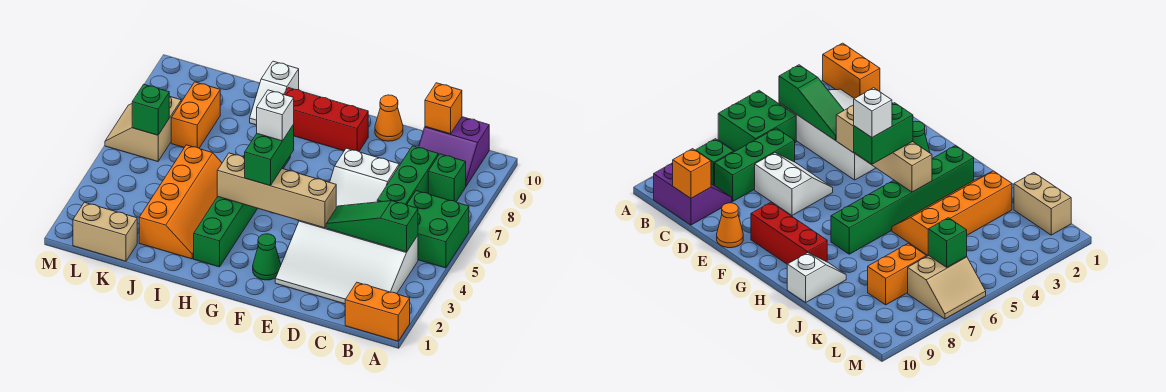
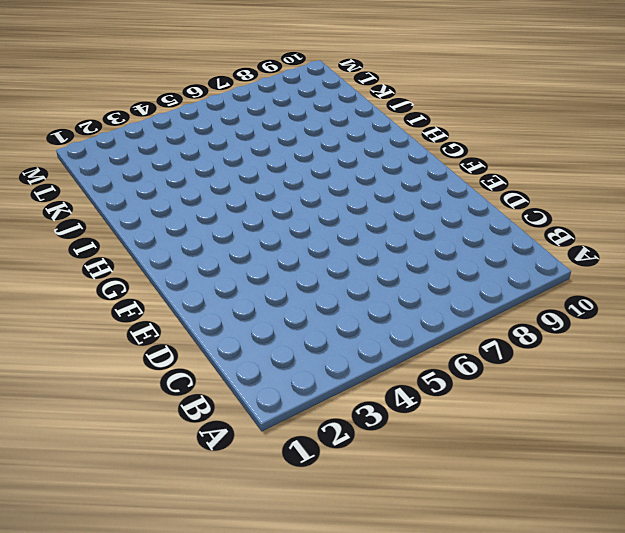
none -> orange 1x2 brick [345,283,410,341]
none -> green 2x2 brick [407,191,469,268]
none -> white 3x4 slope [275,221,418,304]

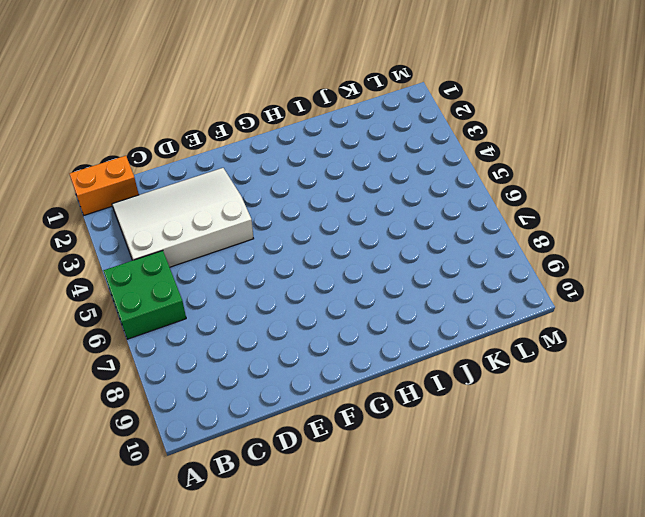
none -> green 1x1 brick [428,154,466,202]
none -> purple 2x2 slope [419,117,489,186]
none -> green 1x3 brick [377,146,438,205]

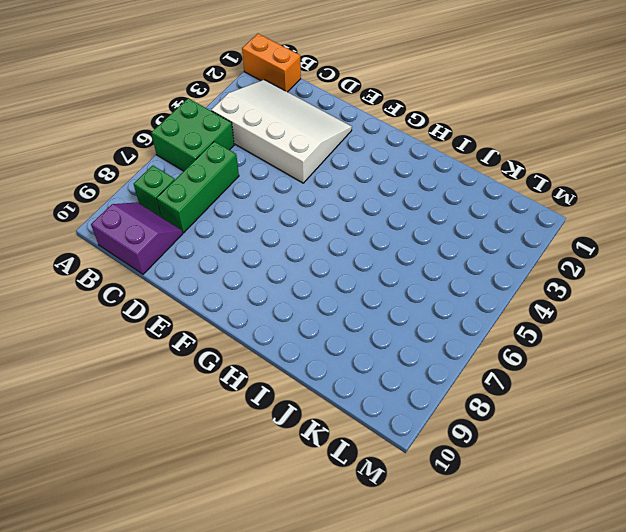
none -> white 2x2 slope [330,148,399,208]
none -> orange 1x1 cone [375,95,403,141]
none -> green 1x1 cone [253,234,281,280]

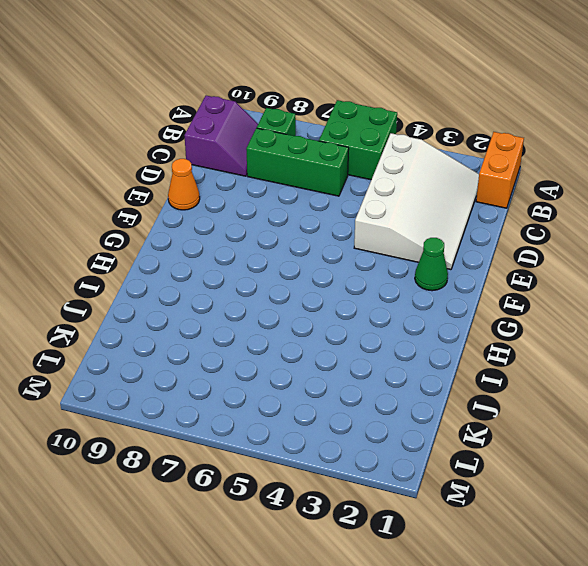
none -> white 2x2 slope [330,148,399,208]
none -> red 1x3 brick [284,88,368,151]
none -> green 1x6 brick [194,155,290,267]

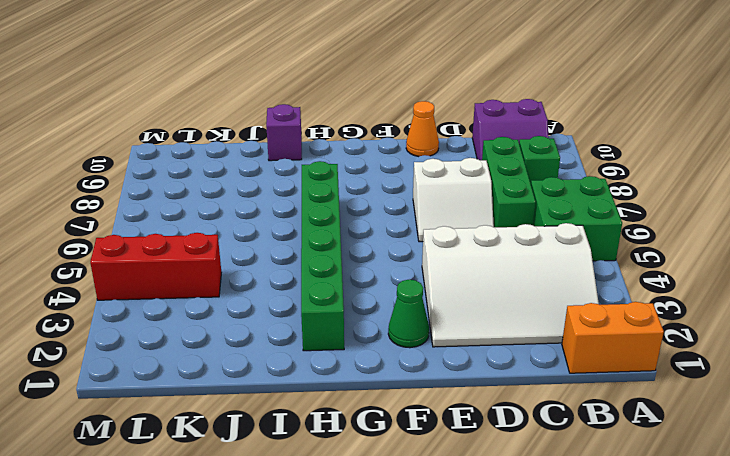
purple 1x1 brick [266,104,302,161] -> white 1x2 slope [250,61,299,125]
red 1x3 brick [90,233,221,300] -> red 1x3 brick moved to [284,88,368,151]
none -> orange 2x4 slope [139,145,222,259]
none -> tan 1x2 brick [73,202,137,261]
none -> orange 1x2 brick [171,82,220,148]

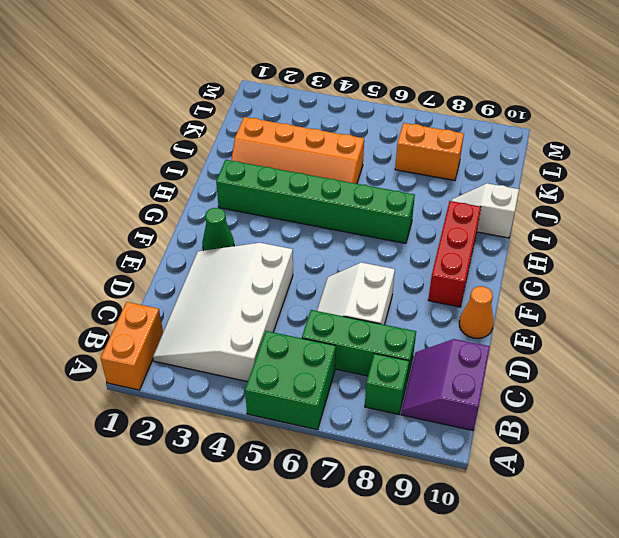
none -> tan 1x2 brick [73,202,137,261]
none -> tan 2x2 slope [105,96,181,162]
none -> green 1x3 slope [326,201,418,252]

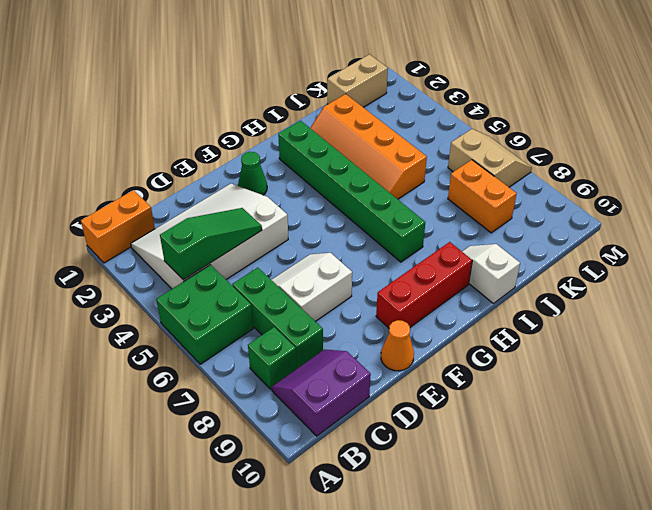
none -> orange 1x1 brick [425,83,462,134]
none -> tan 1x4 brick [217,153,336,228]
none -> green 1x1 brick [132,84,169,135]

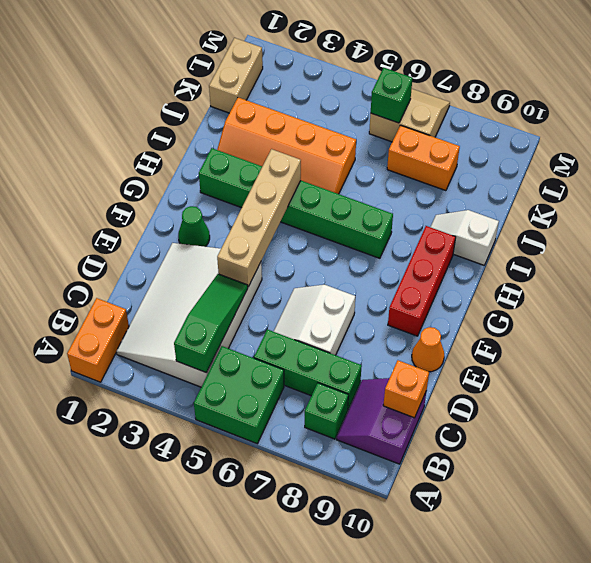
none -> green 1x2 brick [245,124,294,186]
none -> white 1x1 brick [257,90,294,141]

